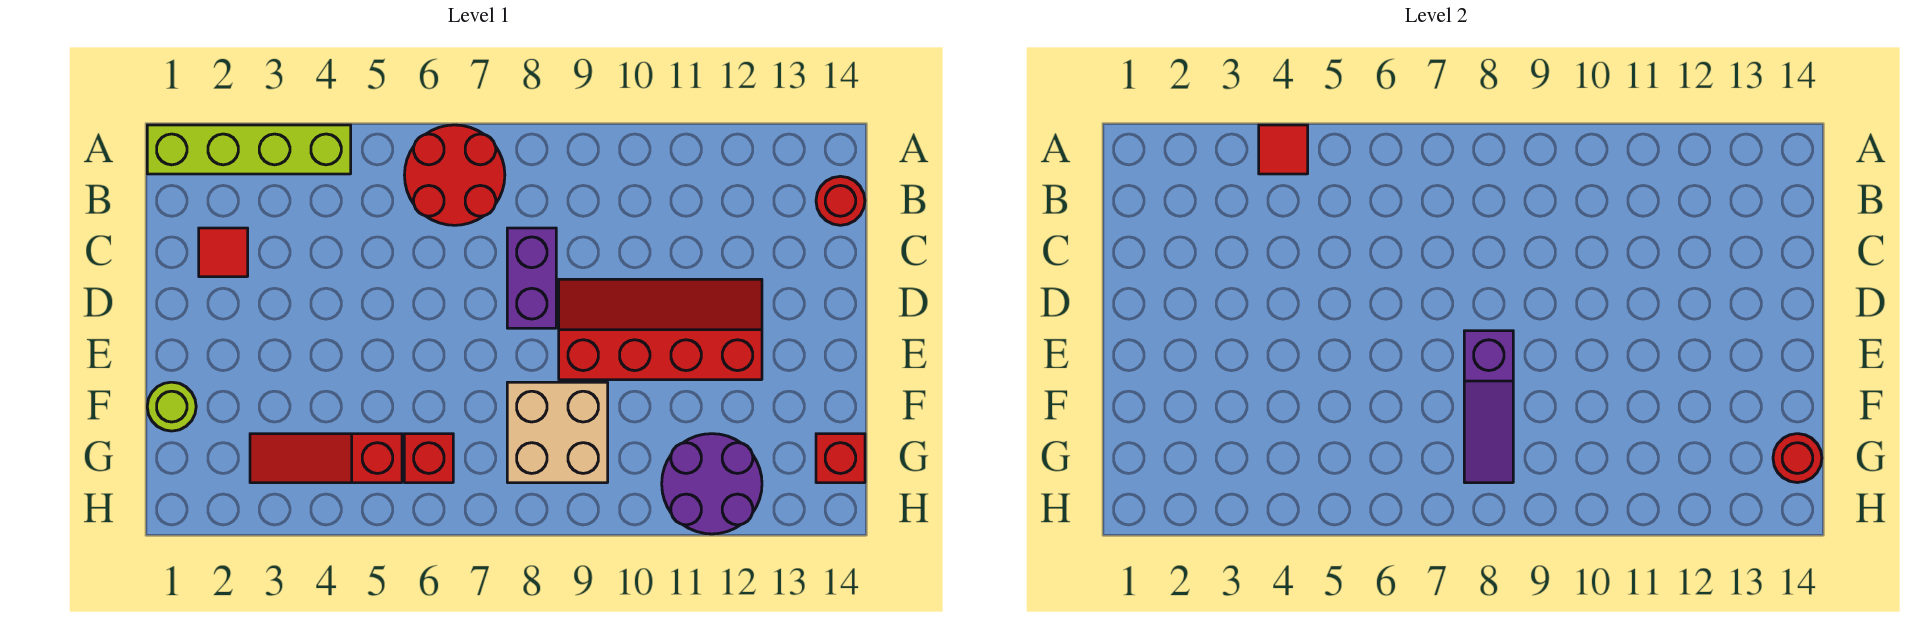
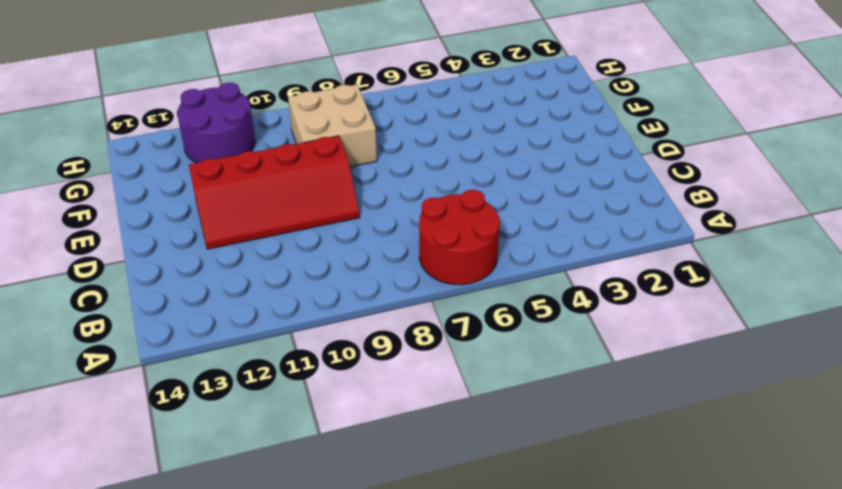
none -> lime 1x4 brick [147,125,351,174]
none -> red 1x1 round brick [816,176,865,225]
none -> red 1x1 tile [199,228,248,277]

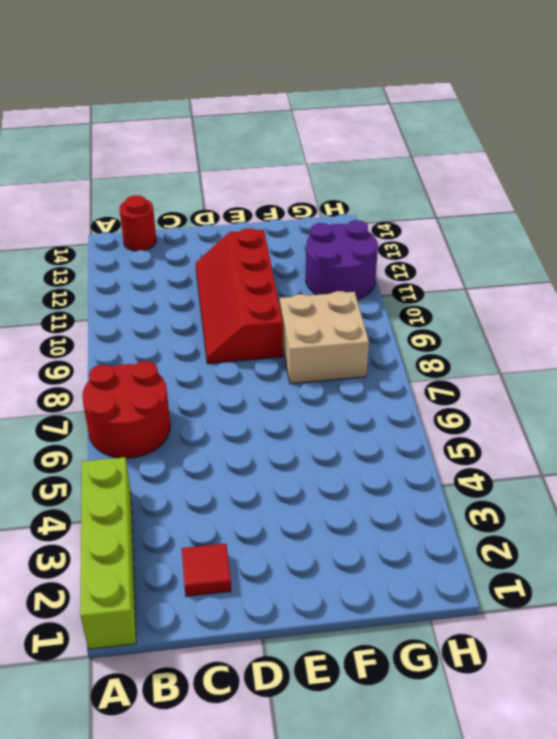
none -> purple 1x2 brick [507,228,556,328]
none -> lime 1x1 round brick [147,382,196,431]
none -> red 1x3 slope [250,434,402,483]

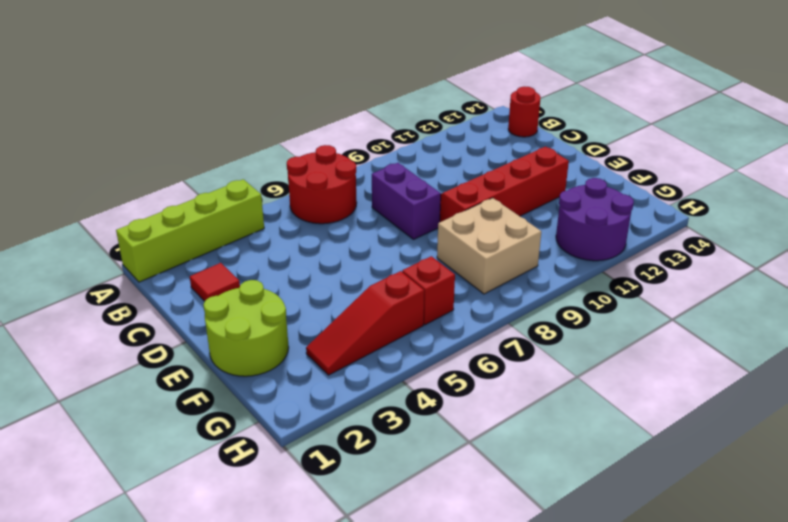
lime 2x2 round brick [203,280,289,376] -> lime 1x1 round brick [147,382,196,431]
none -> red 1x1 brick [816,434,865,483]
none -> red 1x1 tile [1259,125,1308,174]
none -> purple 1x3 slope [1464,331,1513,483]

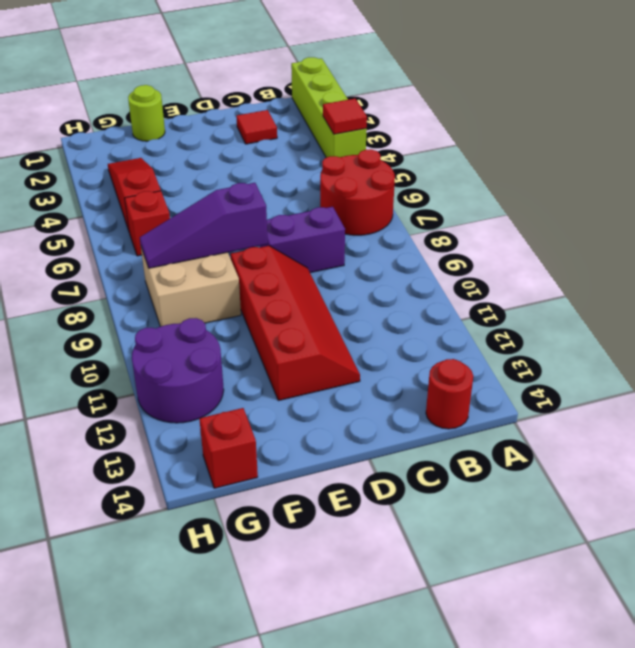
none -> red 1x1 round brick [1773,434,1822,483]

